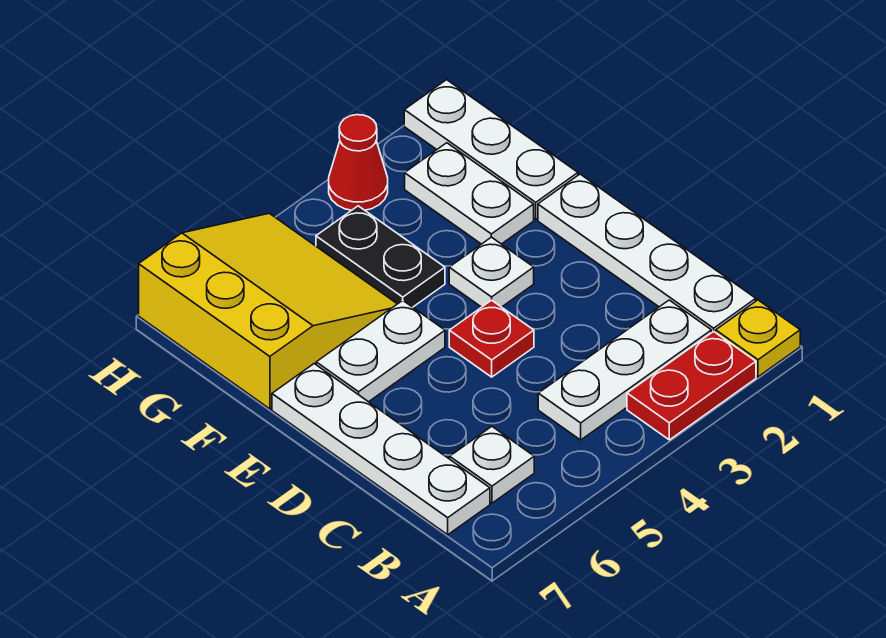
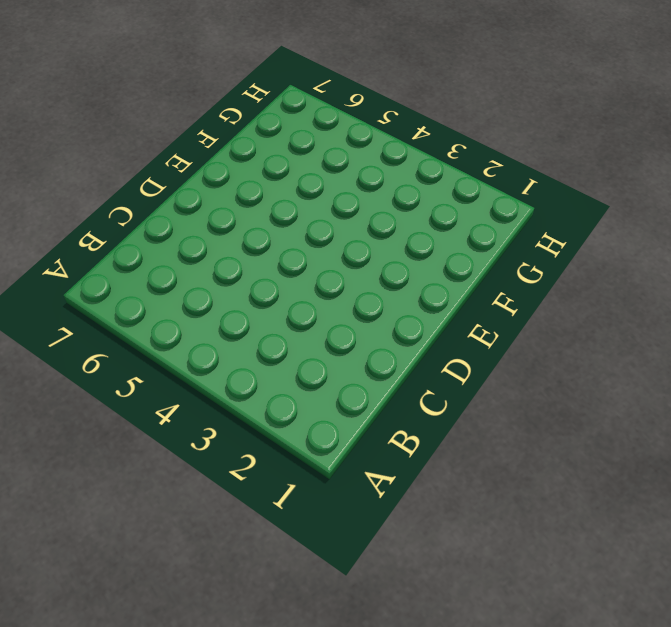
none -> yellow 1x1 plate [716,300,800,377]
none -> red 1x2 plate [627,331,756,440]
none -> white 1x4 plate [538,174,756,333]

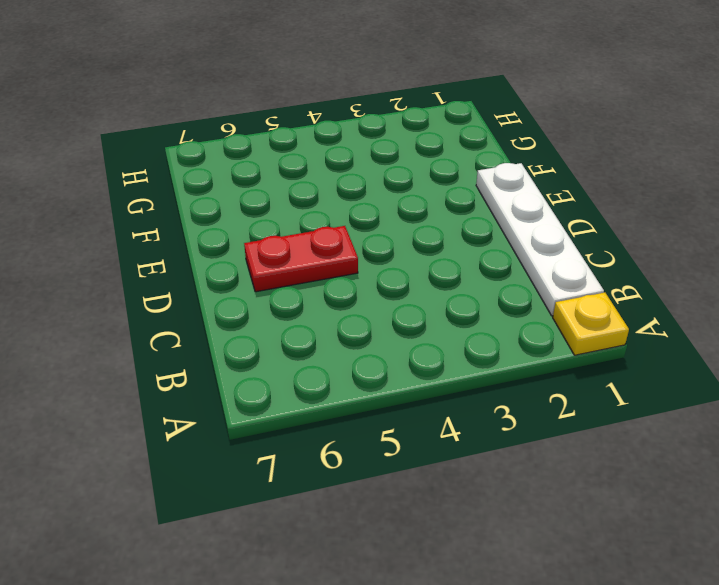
red 1x2 plate [244,226,358,292] -> red 1x2 plate moved to [627,331,756,440]
none -> white 1x3 plate [538,300,711,440]
none -> white 1x1 plate [450,427,534,503]
none -> white 1x4 plate [272,364,490,535]

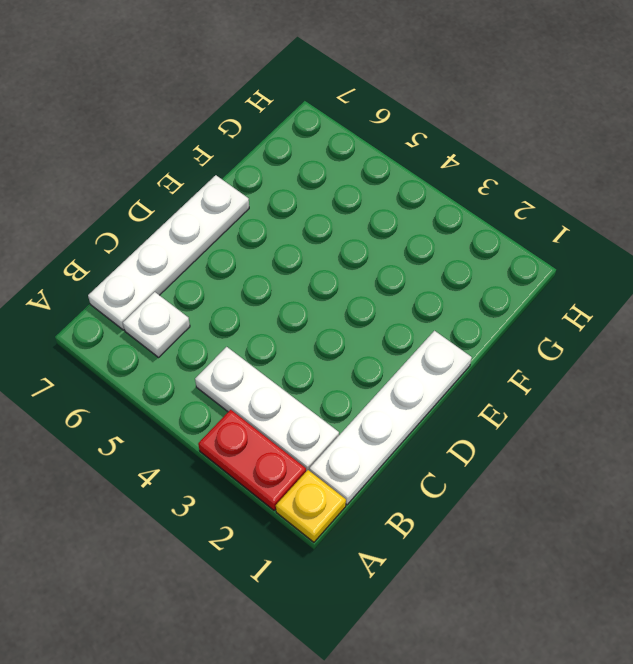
none -> red 1x1 plate [449,300,534,377]
none -> white 1x1 plate [449,237,534,307]
none -> white 1x2 plate [316,300,445,402]

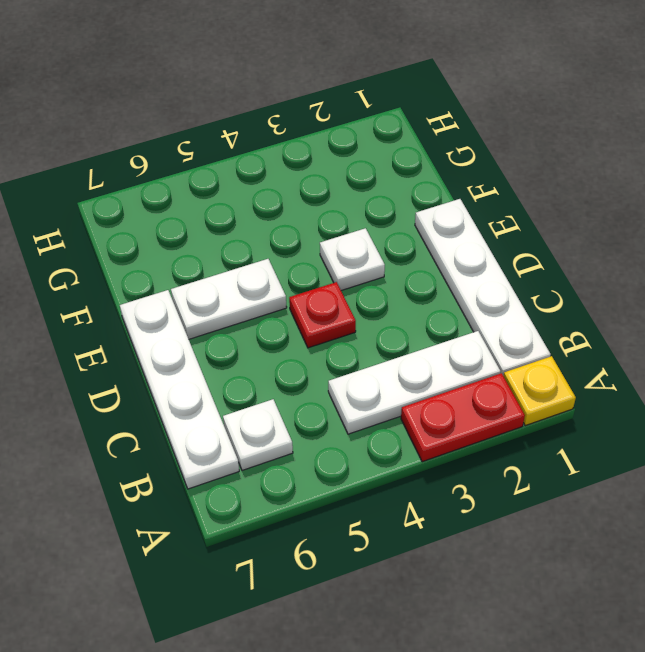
none -> white 1x3 plate [404,80,578,219]
none -> white 1x2 plate [405,143,534,244]
none -> black 1x2 plate [316,206,445,307]

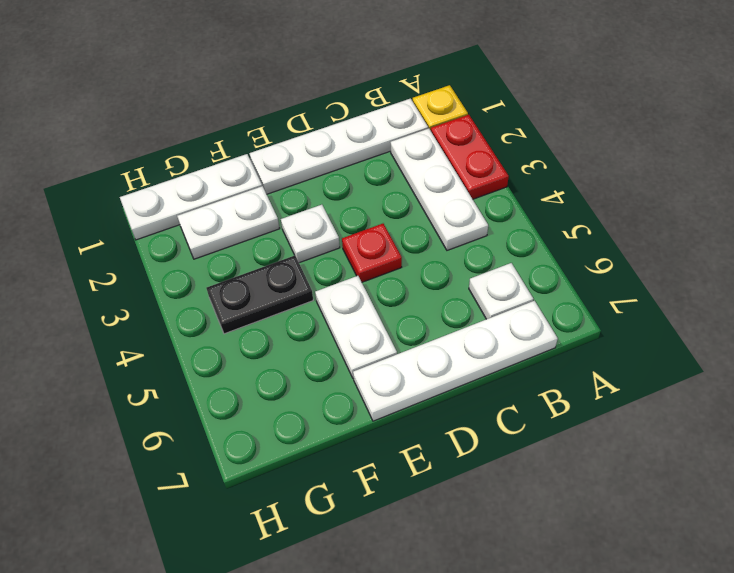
none -> yellow 3x3 slope [139,213,397,409]
none -> red 1x1 cone [329,115,388,210]

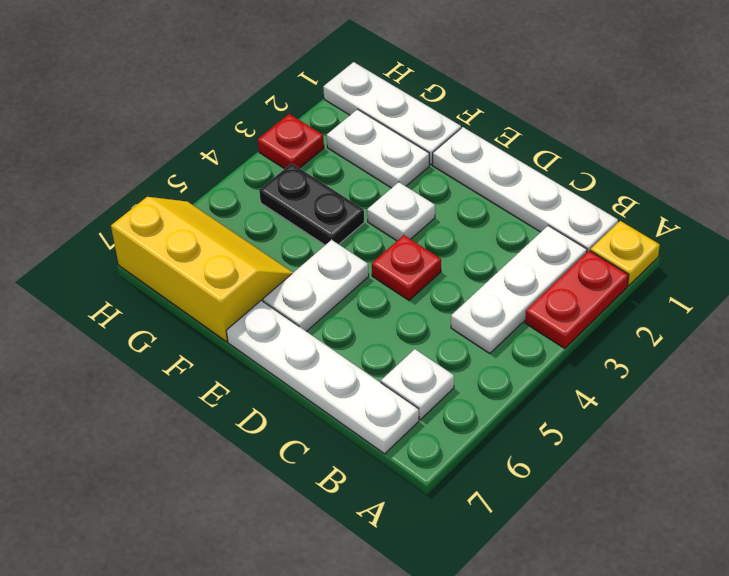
yellow 2x3 slope [111,197,293,341] -> yellow 3x3 slope [139,213,397,409]
red 1x1 plate [258,114,324,169] -> red 1x1 cone [329,115,388,210]

